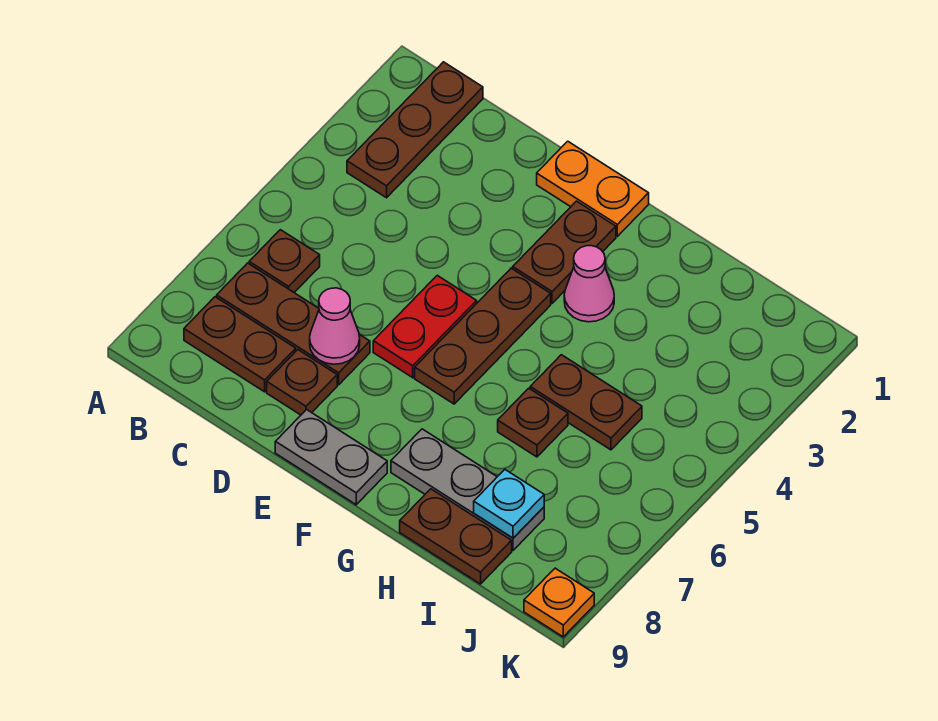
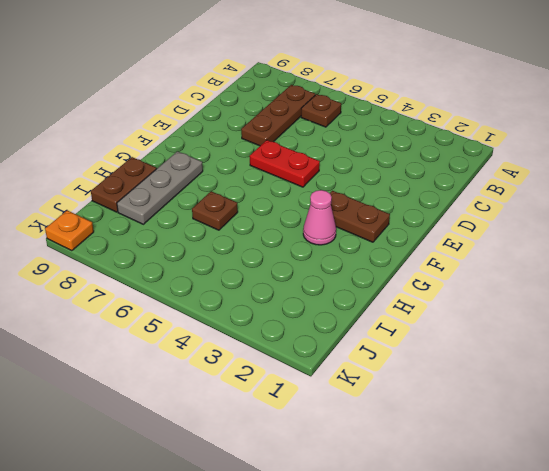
none -> brown 1x3 plate [347,62,483,198]
none -> brown 1x2 plate [184,297,296,392]
none -> brown 1x1 plate [267,350,337,415]

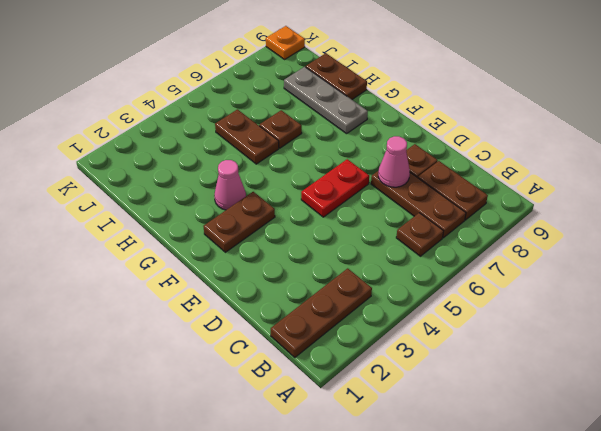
none -> orange 1x2 plate [537,141,649,236]
none -> grey 1x2 plate [275,410,387,505]
none -> brown 1x3 plate [415,268,551,404]

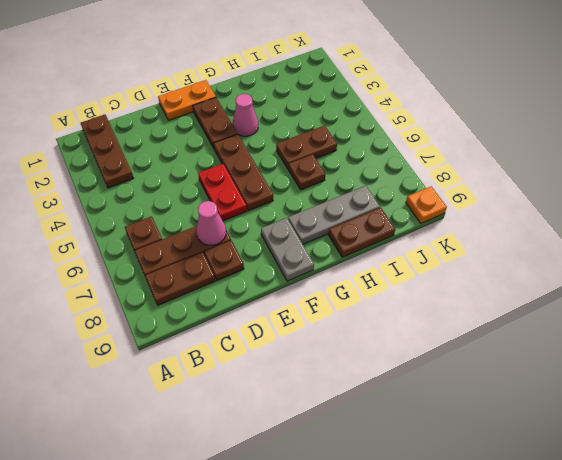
grey 1x2 plate [261,218,314,281] -> grey 1x2 plate turned to [275,410,387,505]
none -> cyan 1x1 plate [474,470,544,538]

